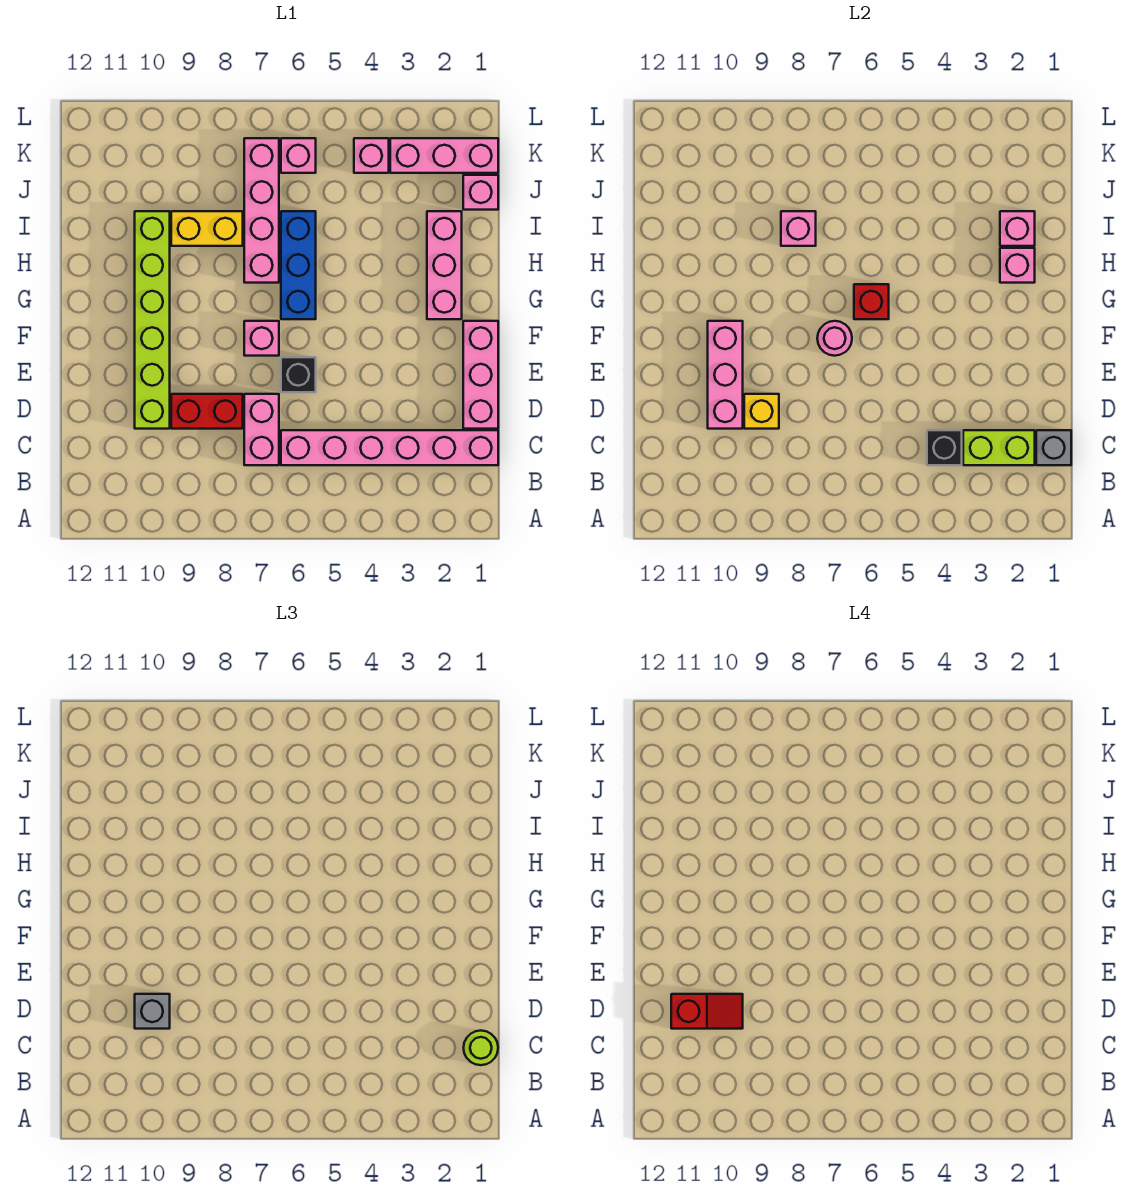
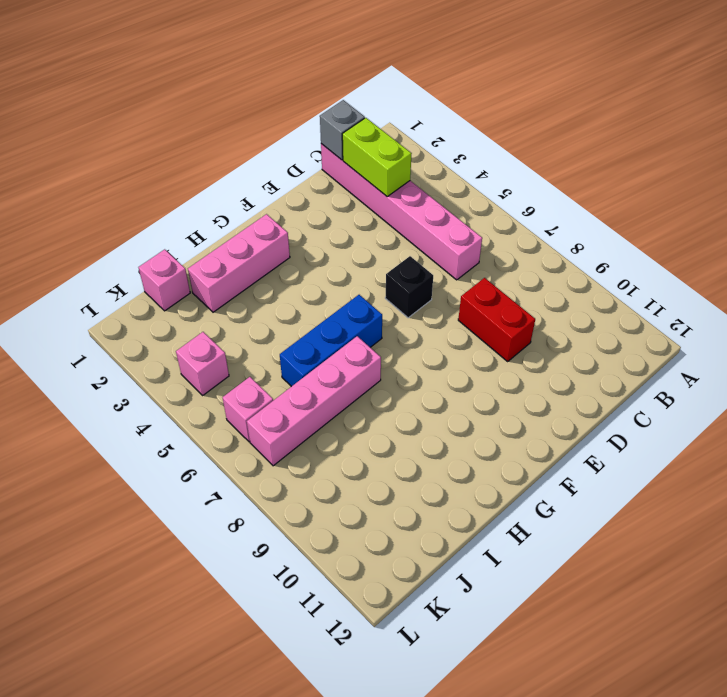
none -> pink 1x2 brick [244,394,279,465]
none -> pink 1x3 brick [463,321,498,429]
none -> lime 1x6 brick [135,211,170,429]

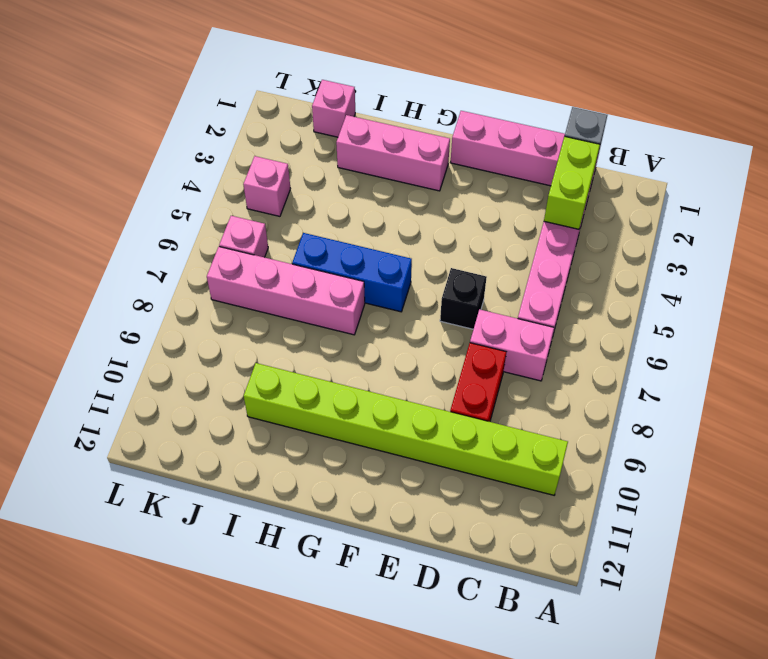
lime 1x8 brick [244,363,568,495] -> lime 1x6 brick [135,211,170,429]
none -> pink 1x1 brick [244,321,279,356]
none -> yellow 1x2 brick [171,211,243,246]
none -> pink 1x3 brick [390,138,498,173]

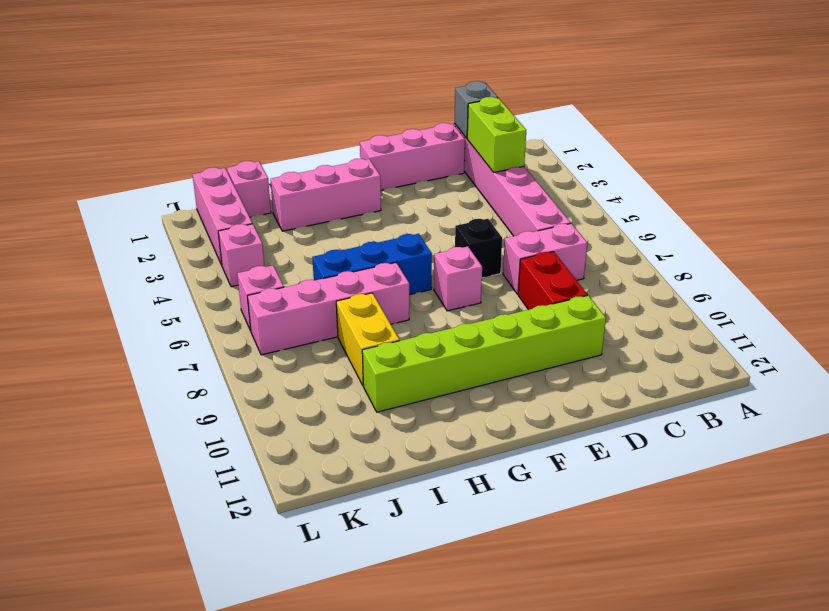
none -> black 1x1 brick [927,430,962,465]
none -> yellow 1x1 brick [744,394,779,429]
none -> pink 1x3 brick [708,321,743,429]

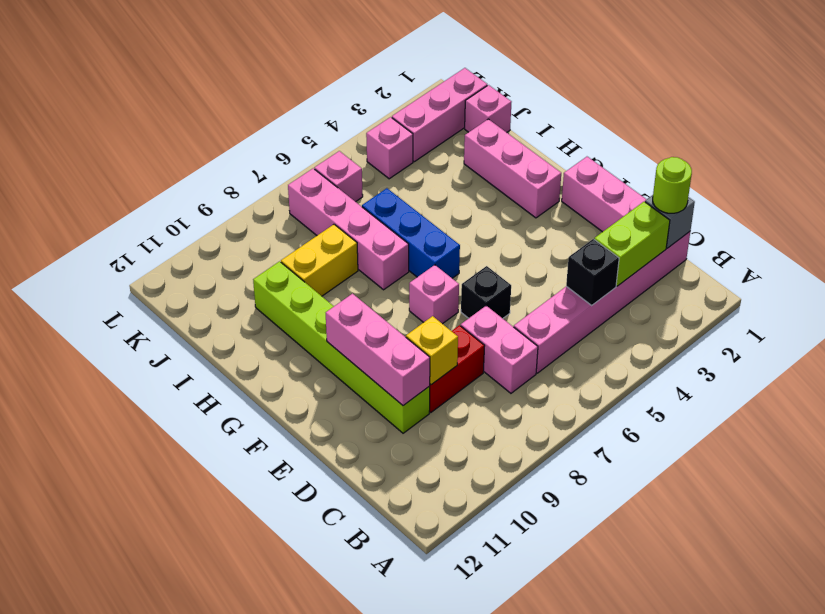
none -> pink 1x1 round brick [817,321,852,356]
none -> red 1x1 brick [854,284,889,319]
none -> pink 1x1 brick [1000,248,1035,283]

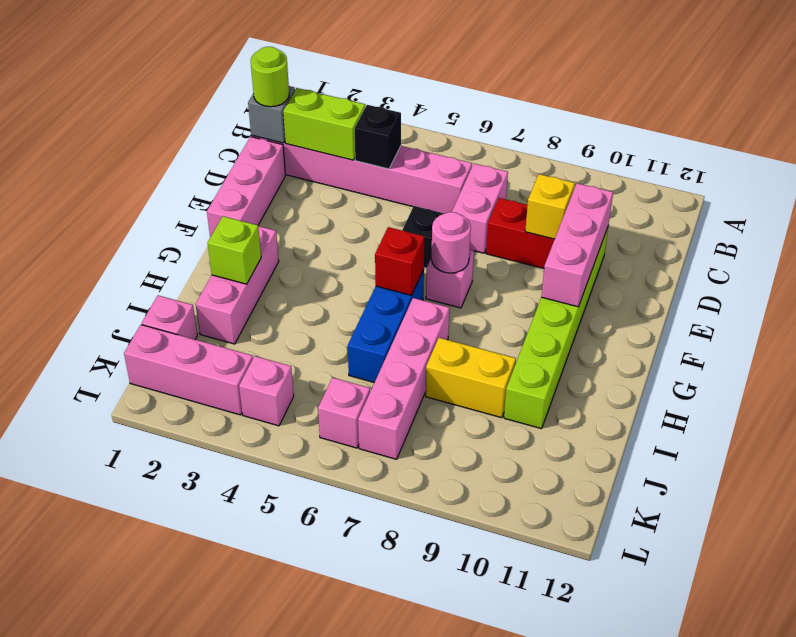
lime 1x1 brick [208,216,261,284] -> pink 1x1 brick [1000,248,1035,283]
none -> pink 1x1 brick [1000,211,1035,246]
none -> pink 1x1 brick [781,211,816,246]
none -> grey 1x1 brick [135,994,170,1029]

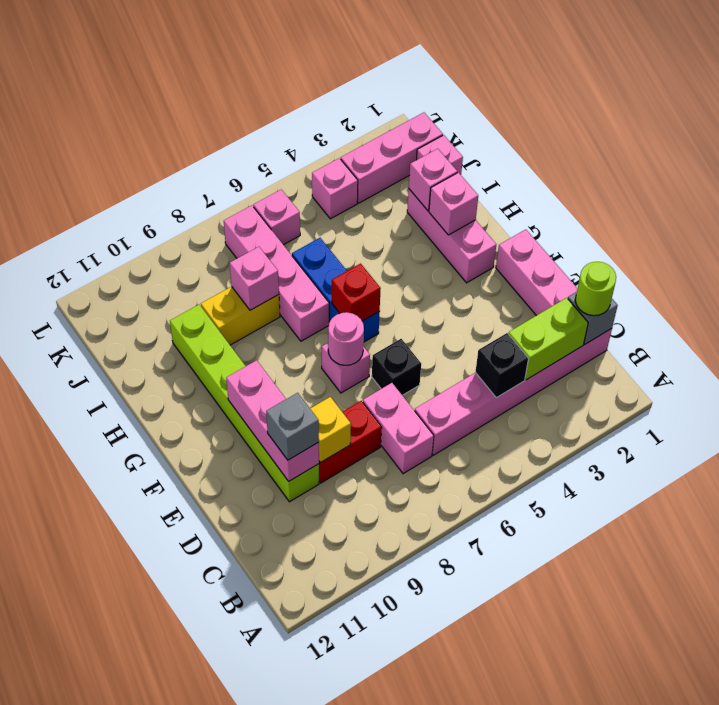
none -> red 1x2 slope [671,994,743,1029]

